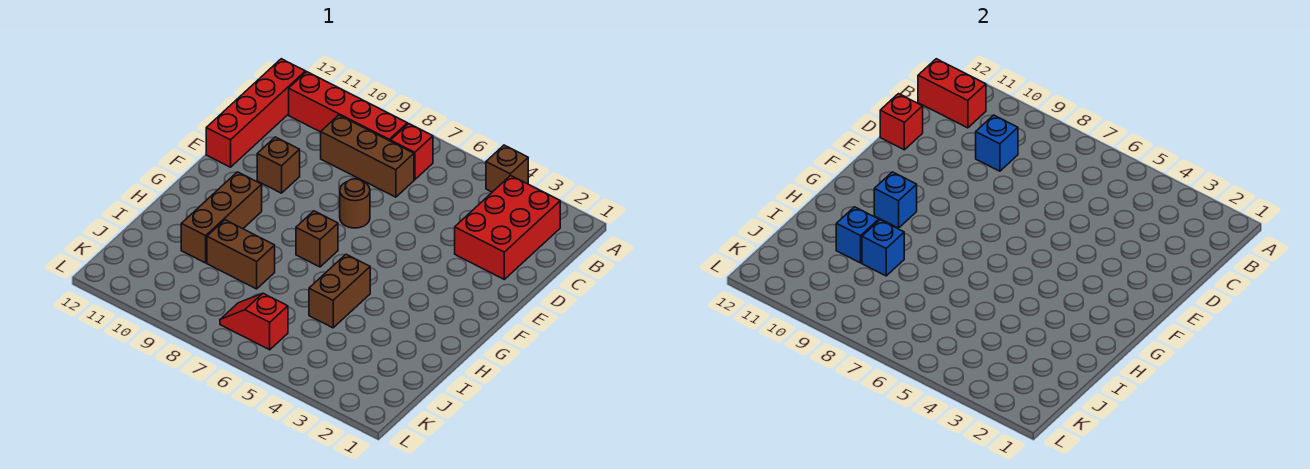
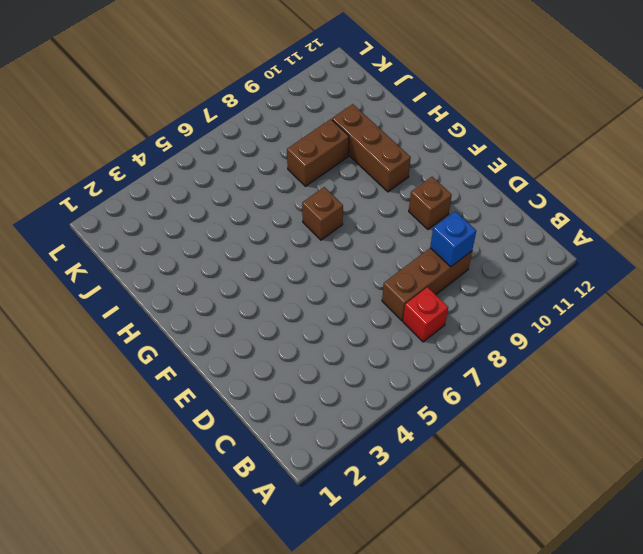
none -> brown 1x1 brick [486,145,528,192]
none -> red 2x3 brick [455,175,560,279]
none -> red 1x4 brick [289,72,407,141]

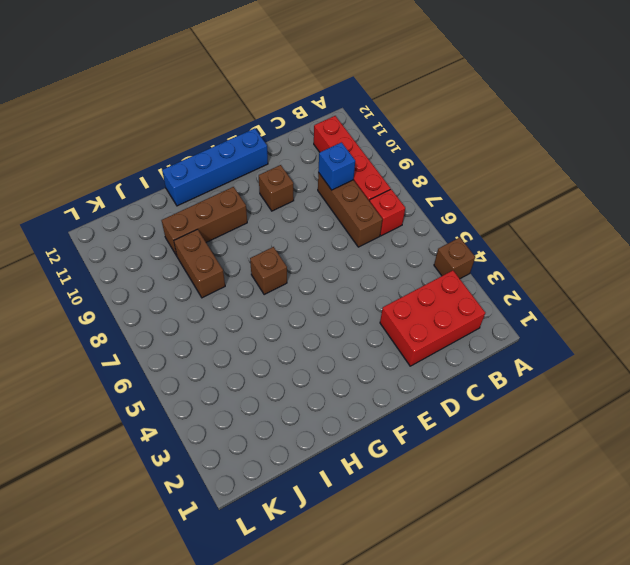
blue 1x4 brick [162,128,268,206] -> red 1x4 brick [206,59,305,167]
none -> brown 1x1 round brick [340,179,370,228]
none -> brown 1x2 brick [309,254,370,328]
none -> red 1x2 slope [220,293,288,350]

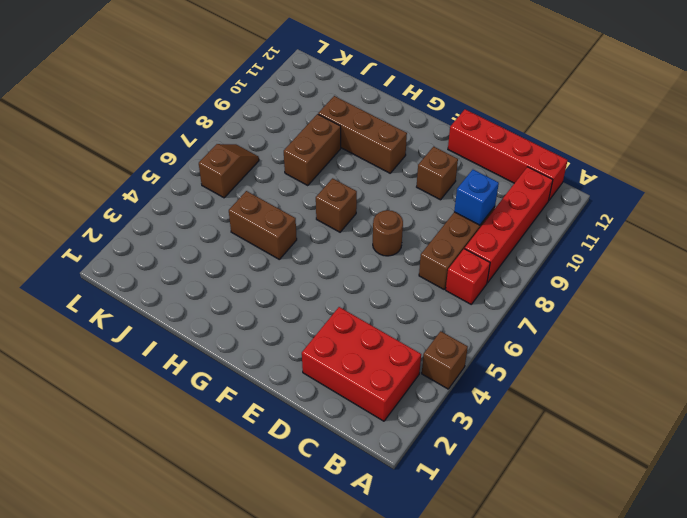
brown 1x2 slope [199,144,259,198] -> red 1x2 slope [220,293,288,350]
none -> red 1x2 brick [918,59,986,128]
none -> red 1x1 brick [880,94,923,150]
none -> blue 1x1 brick [874,172,917,228]

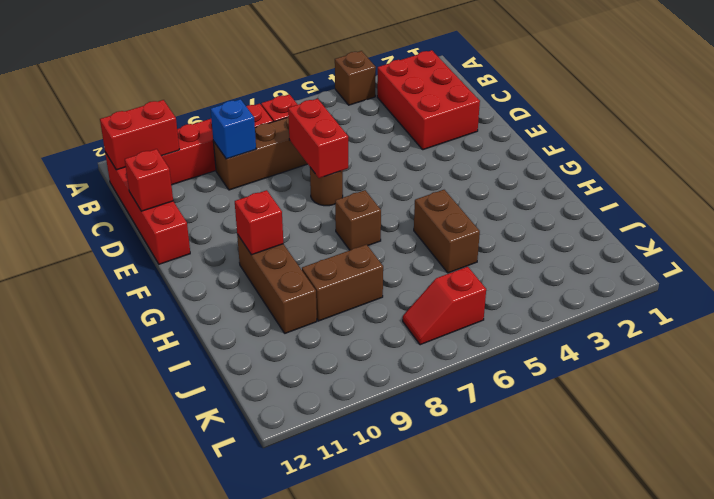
red 1x2 brick [288,99,348,178] -> none
red 1x1 brick [235,190,283,255] -> blue 1x1 brick [874,172,917,228]
none -> brown 1x1 brick [257,137,300,193]
none -> blue 1x1 brick [862,220,904,276]
none -> blue 1x1 brick [836,207,879,263]

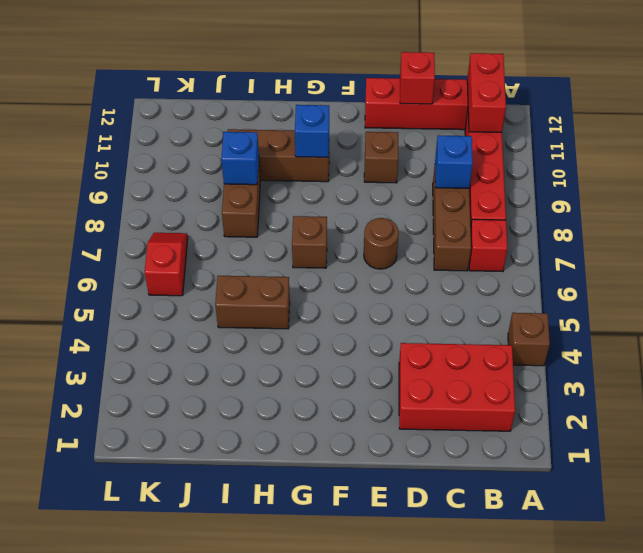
none -> blue 1x1 brick [836,207,879,263]

